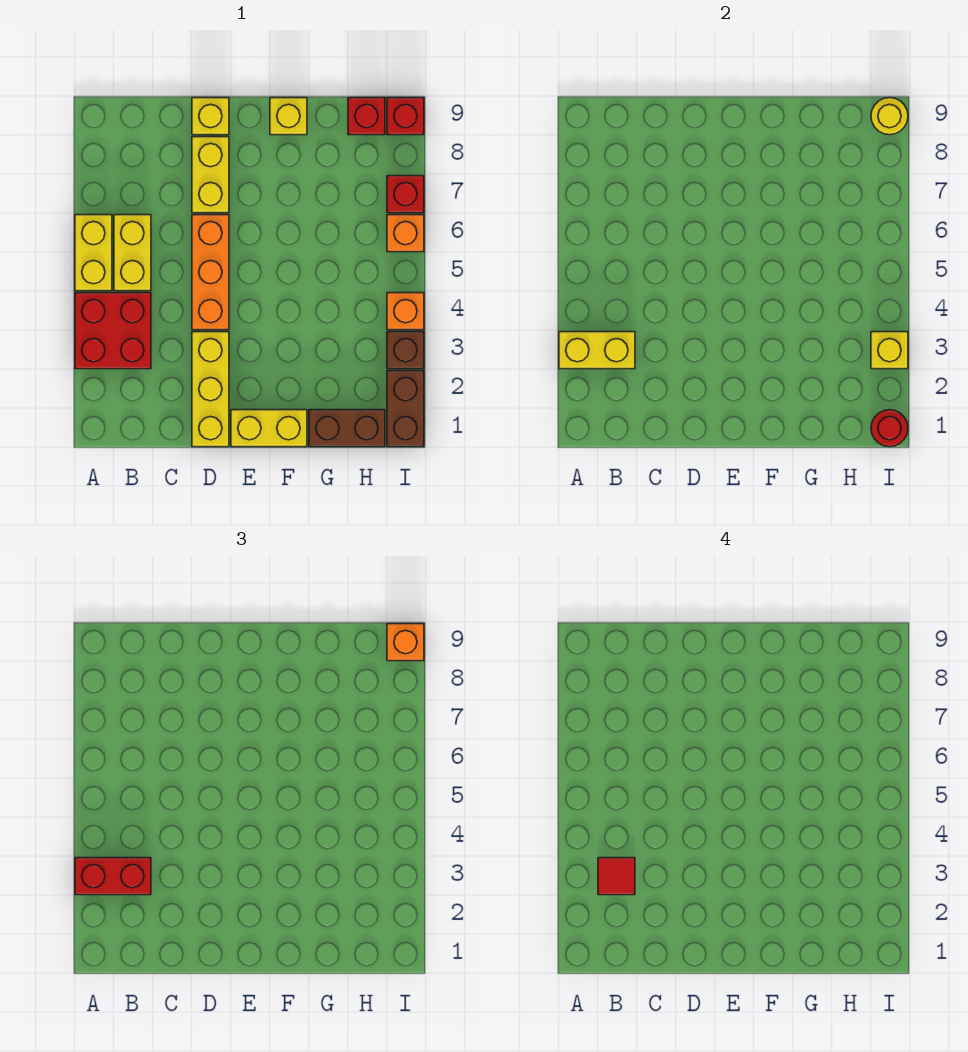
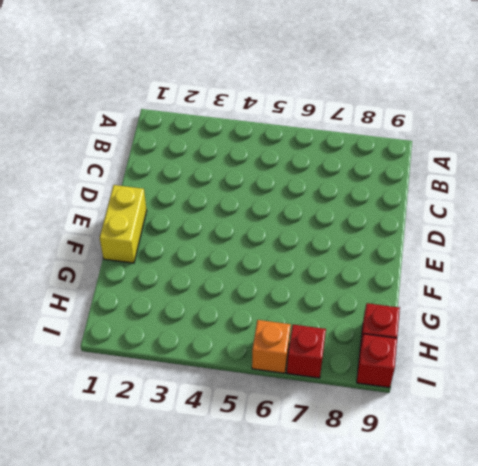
none -> red 2x2 brick [75,293,151,369]
none -> yellow 1x2 brick [75,215,112,291]
none -> yellow 1x2 brick [114,215,151,291]

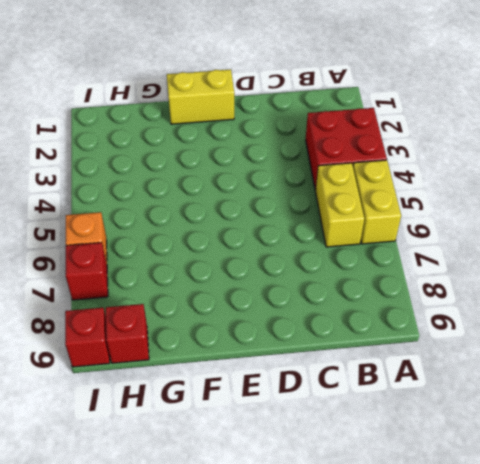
none -> yellow 1x3 brick [192,332,229,447]
none -> orange 1x3 brick [192,215,229,330]
none -> yellow 1x2 brick [192,137,229,213]

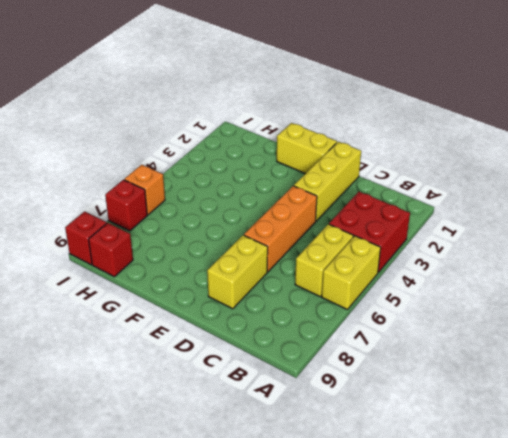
none -> yellow 1x1 brick [192,98,229,135]
none -> yellow 1x1 brick [270,98,307,135]
none -> brown 1x2 brick [309,410,385,447]

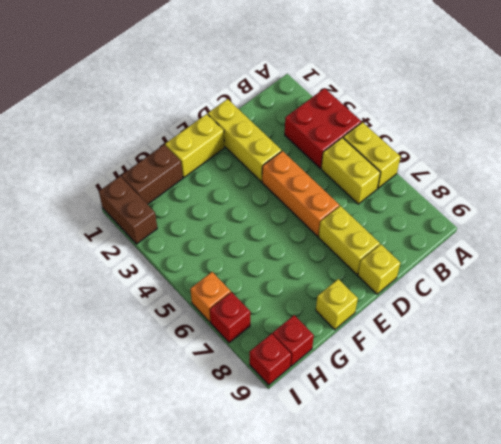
none -> brown 1x1 brick [387,332,424,369]
none -> orange 1x1 brick [387,293,424,330]
none -> yellow 1x2 brick [559,332,635,369]

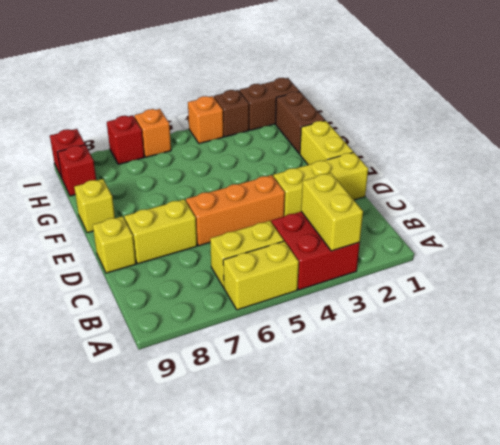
none -> red 1x1 round brick [871,410,908,447]
none -> yellow 1x1 brick [871,332,908,369]
none -> yellow 1x1 round brick [871,98,908,135]

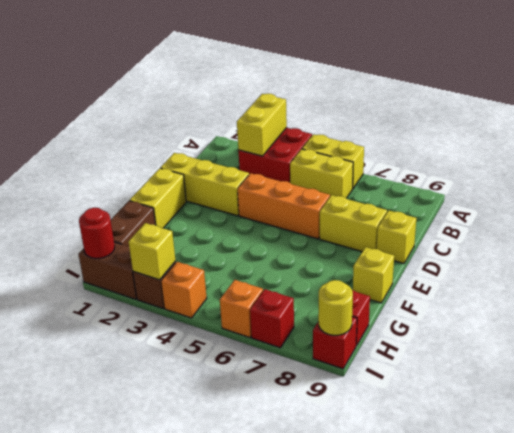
none -> red 1x2 brick [75,858,151,895]
none -> orange 1x1 brick [387,624,424,661]
none -> red 1x1 tile [598,858,635,895]

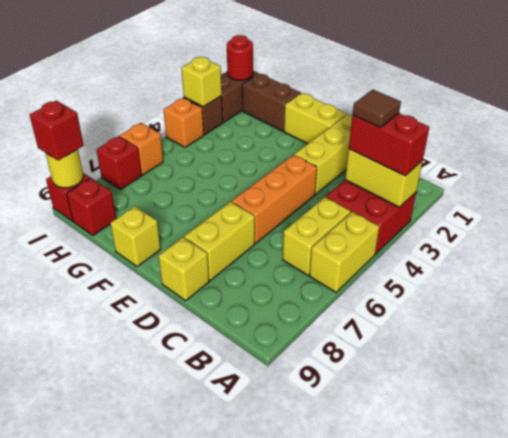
brown 1x1 tile [353,90,401,128] -> red 1x1 tile [598,858,635,895]
red 1x1 brick [30,100,84,160] -> orange 1x1 brick [387,624,424,661]

